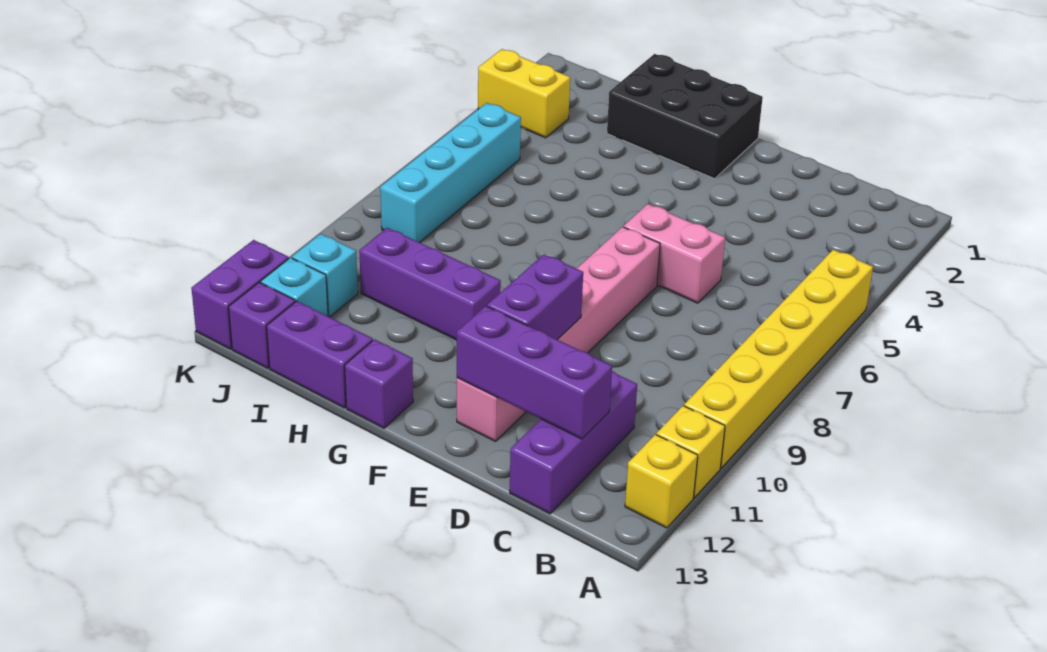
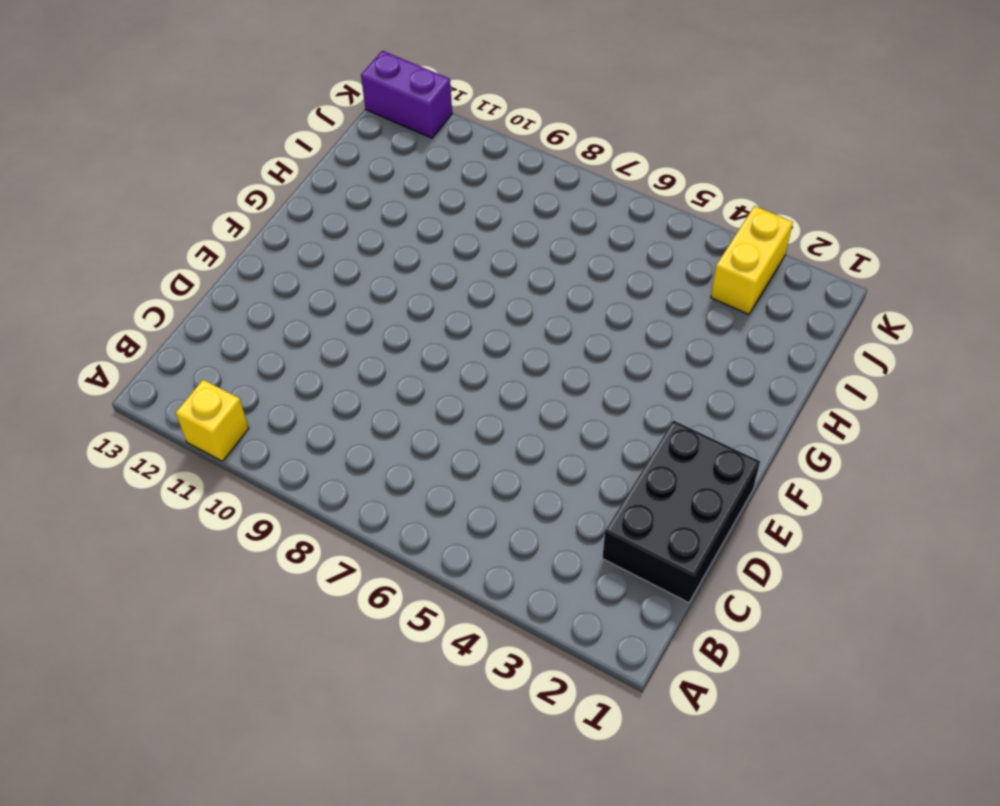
black 2x3 brick [602,420,760,603] -> black 2x3 brick moved to [607,54,763,179]
none -> yellow 1x6 brick [684,250,873,468]
none -> yellow 1x1 brick [625,434,698,528]
none -> purple 1x3 brick [510,371,637,514]

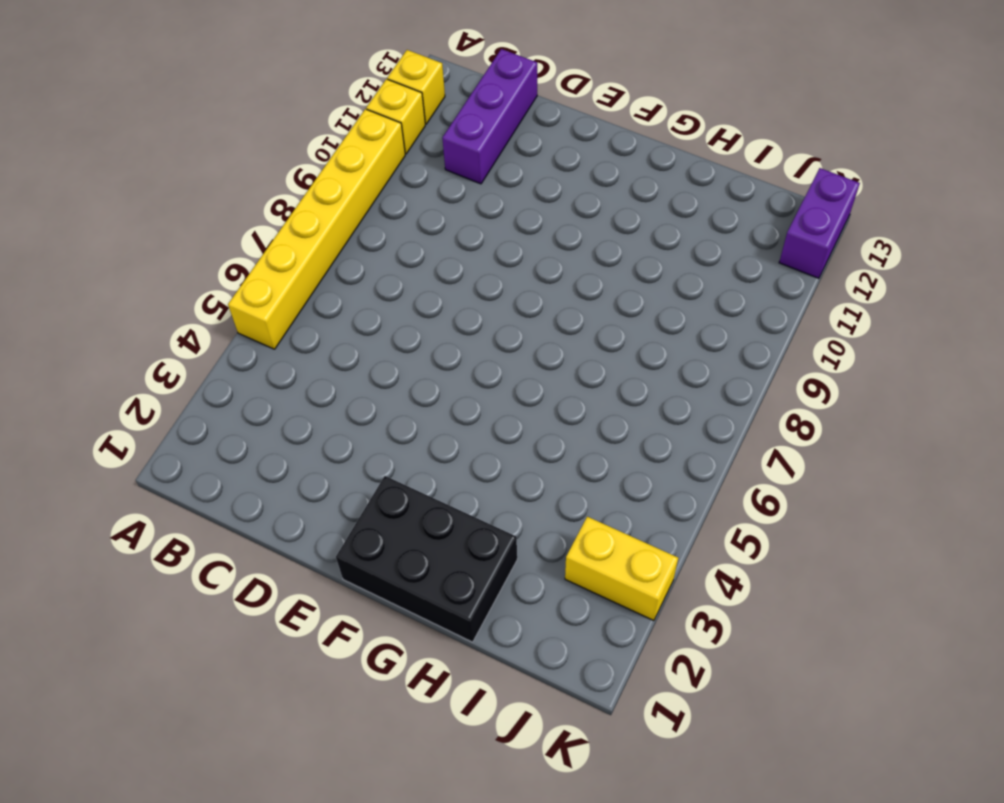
none -> pink 1x2 brick [624,204,725,303]
none -> pink 1x6 brick [457,227,660,441]
none -> purple 1x3 brick [359,228,501,340]

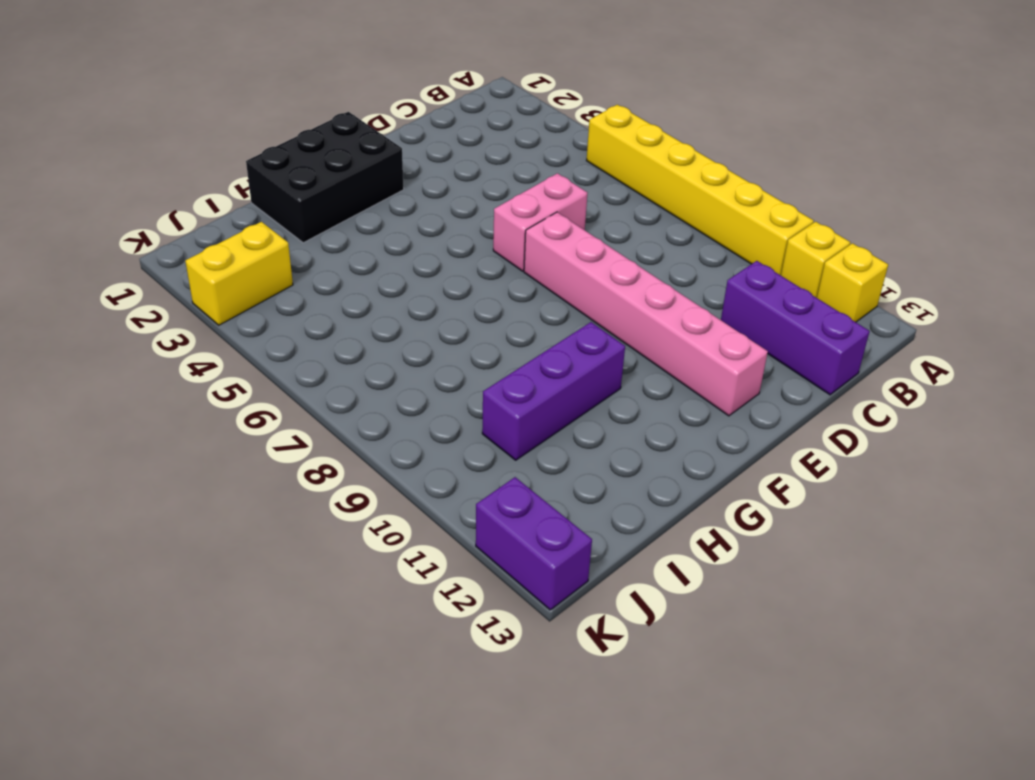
none -> purple 1x1 brick [345,339,413,428]
none -> purple 1x2 brick [267,301,373,408]
none -> cyan 1x4 brick [380,103,521,243]

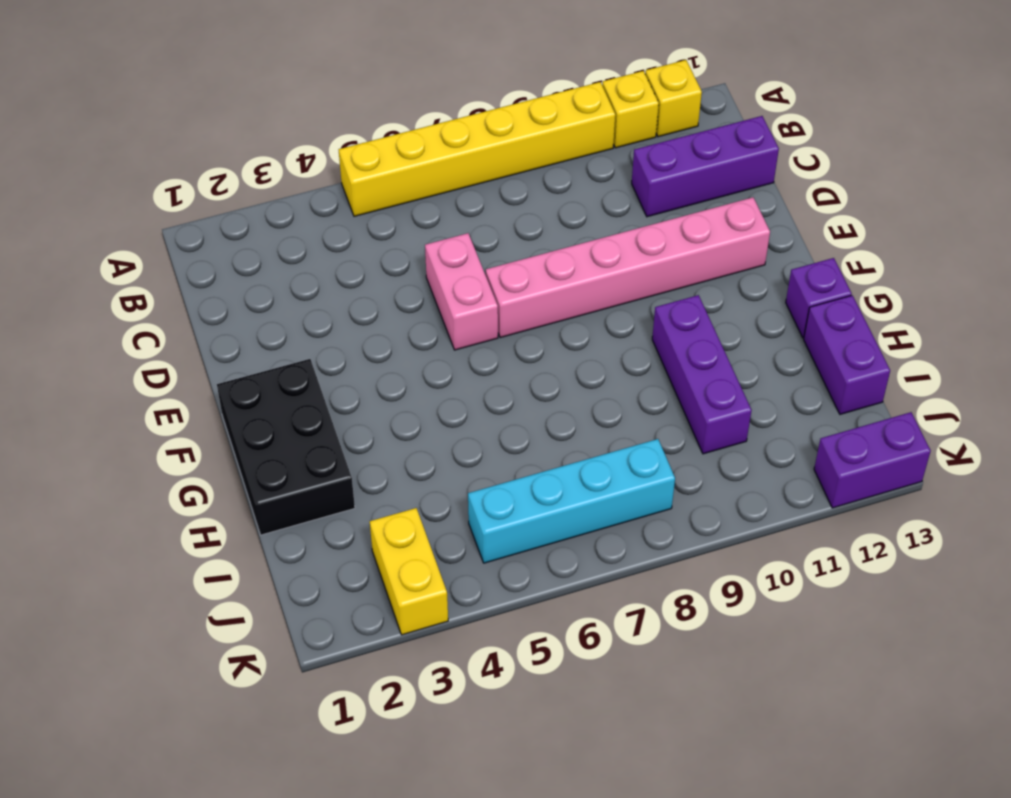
none -> cyan 1x1 brick [292,234,358,317]
none -> cyan 1x1 brick [261,258,328,316]
none -> purple 1x1 brick [229,282,295,368]

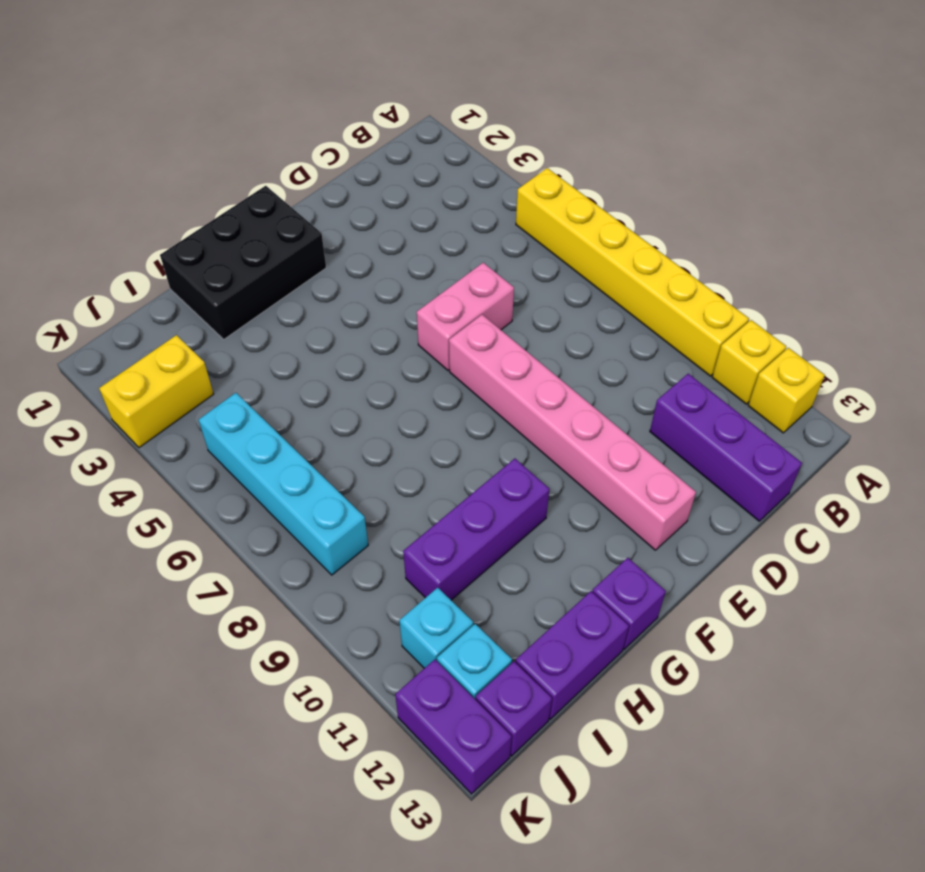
none -> purple 1x3 brick [457,306,612,439]
none -> purple 1x2 brick [487,254,583,339]

